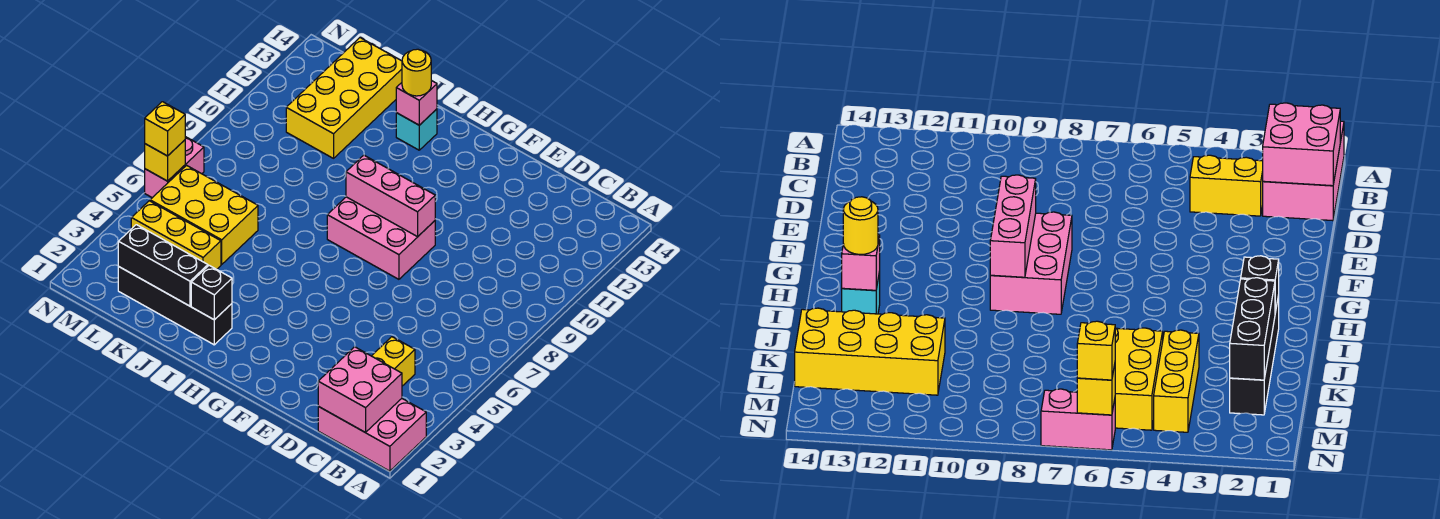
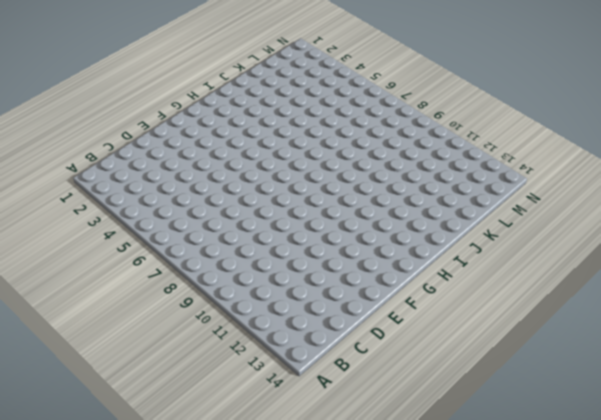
none -> pink 2x3 brick [318,399,426,471]
none -> yellow 1x2 brick [372,337,415,386]
none -> pink 2x3 brick [327,197,435,279]

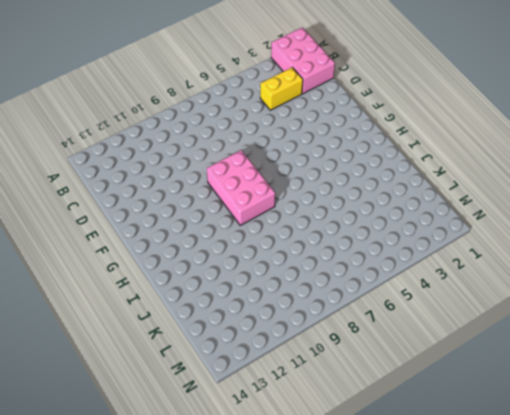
none -> black 1x4 brick [118,266,232,345]
none -> cyan 1x1 brick [396,109,437,150]
none -> yellow 1x3 brick [131,201,221,269]

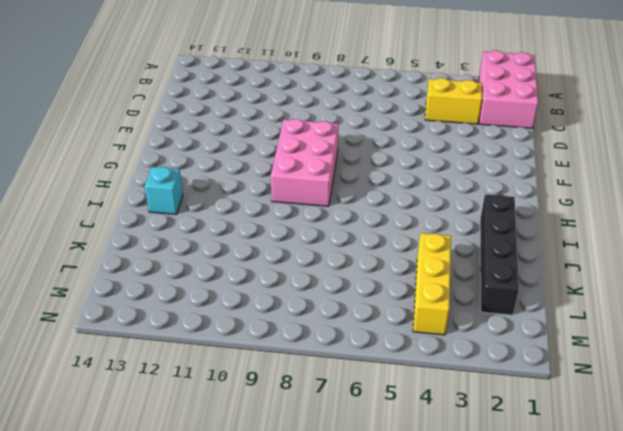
none -> yellow 2x3 brick [150,165,258,264]
none -> yellow 2x4 brick [286,38,402,158]
none -> pink 1x2 brick [145,137,204,198]

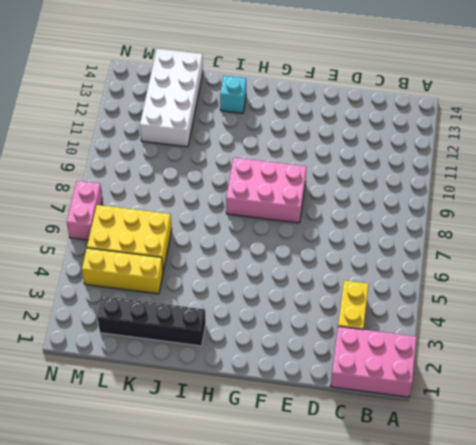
white 2x4 brick [140,49,203,147] -> yellow 2x4 brick [286,38,402,158]
none -> pink 2x2 brick [318,347,402,433]
none -> pink 1x3 brick [346,155,435,237]
none -> black 1x1 brick [191,265,232,320]

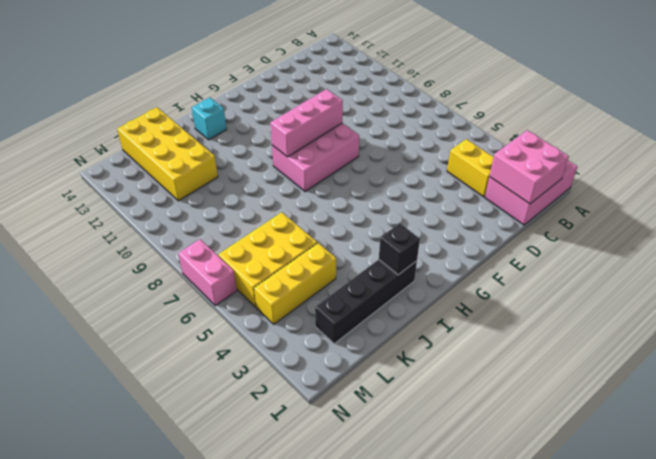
none -> pink 1x1 brick [396,80,437,125]
none -> black 1x3 brick [118,225,208,306]
none -> yellow 1x1 brick [145,140,185,181]

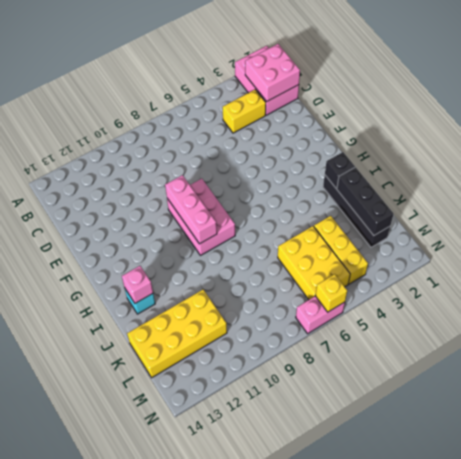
none -> yellow 1x1 round brick [402,49,431,96]
none -> yellow 1x1 brick [145,102,185,156]

